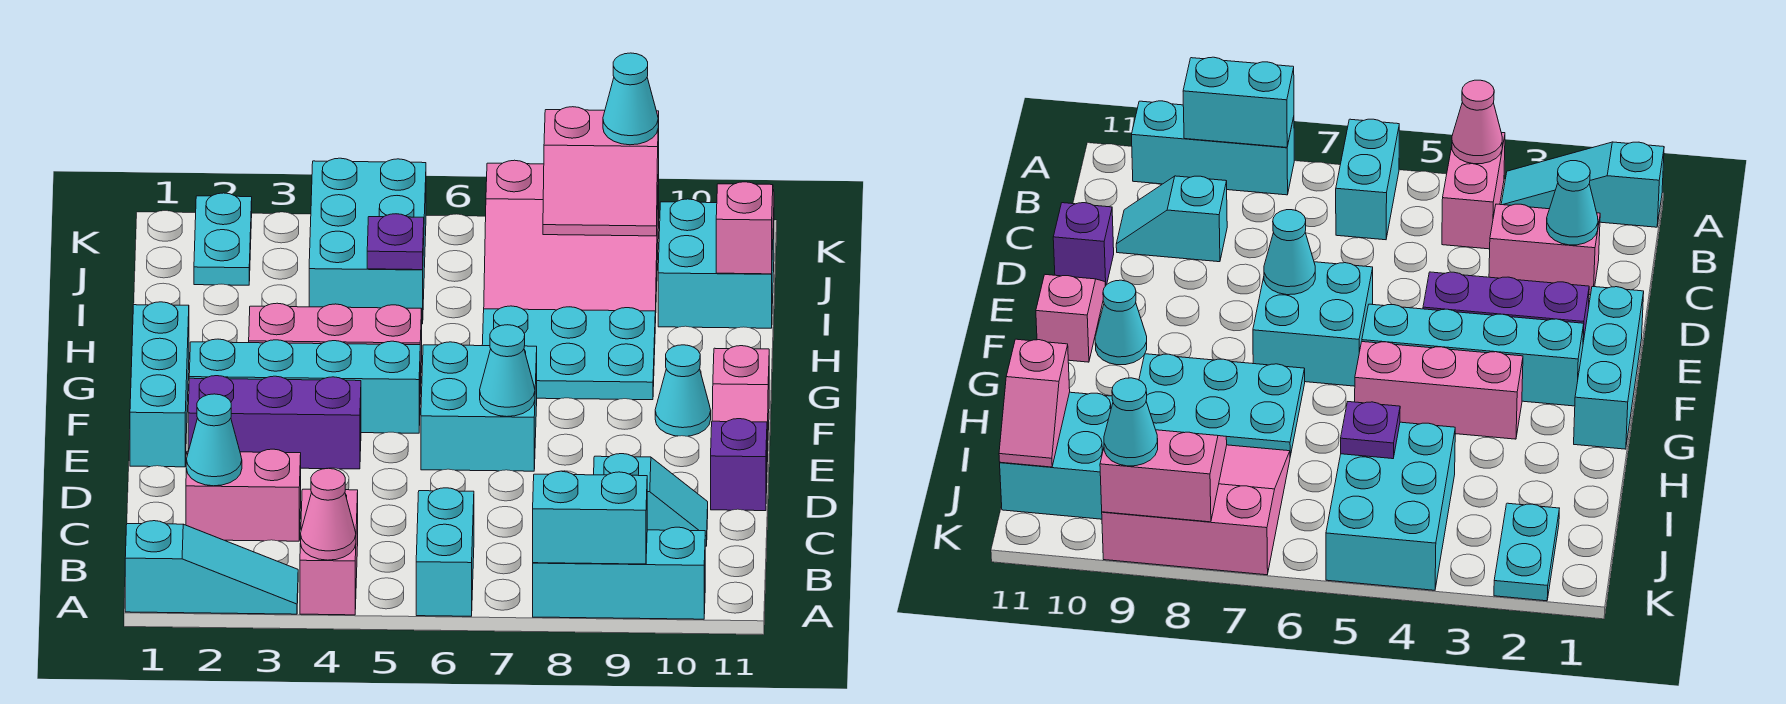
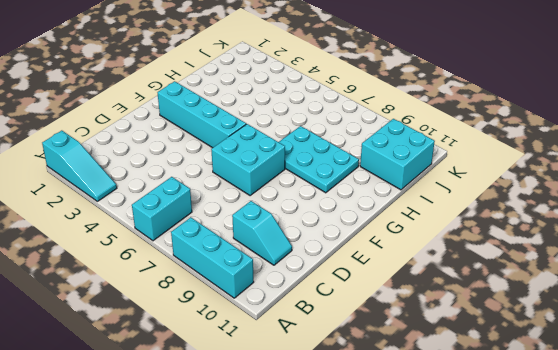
none -> pink 1x2 brick [300,489,358,615]
none -> pink 1x2 brick [186,449,301,541]
none -> purple 1x1 brick [711,419,767,511]

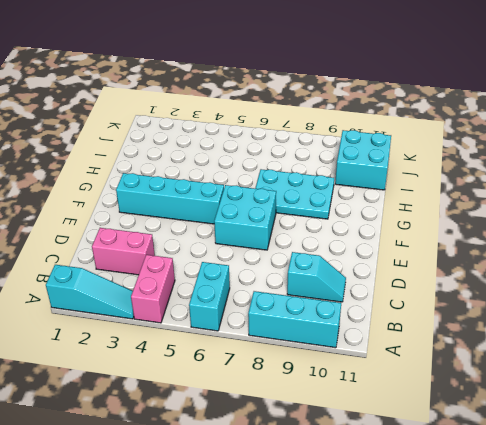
none -> purple 1x1 brick [711,419,767,511]
none -> cyan 1x3 brick [130,302,189,467]
none -> purple 1x3 brick [188,376,361,469]

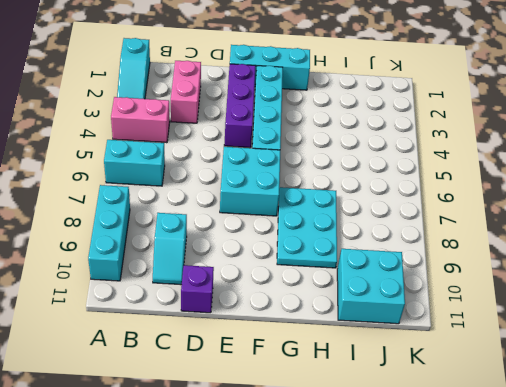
none -> pink 1x2 slope [712,346,769,462]
none -> cyan 1x1 cone [655,345,711,436]
none -> pink 1x3 brick [249,303,422,394]

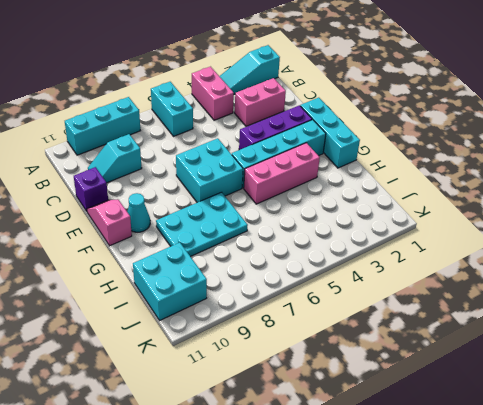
none -> cyan 2x3 brick [309,158,426,324]
none -> pink 3x3 slope [484,160,659,323]
none -> cyan 1x2 plate [194,193,252,285]

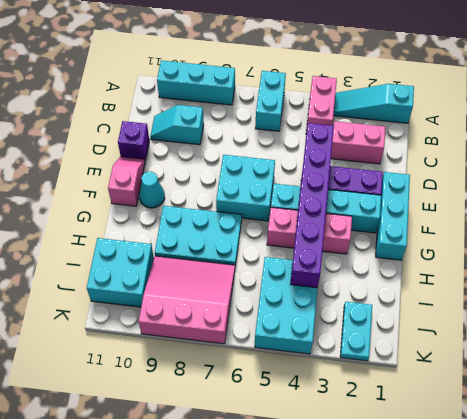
purple 1x6 brick [290,123,334,288] -> none
none -> pink 1x1 cone [301,468,356,560]
none -> cyan 1x2 brick [533,471,647,564]
none -> cyan 1x1 cone [186,394,242,486]

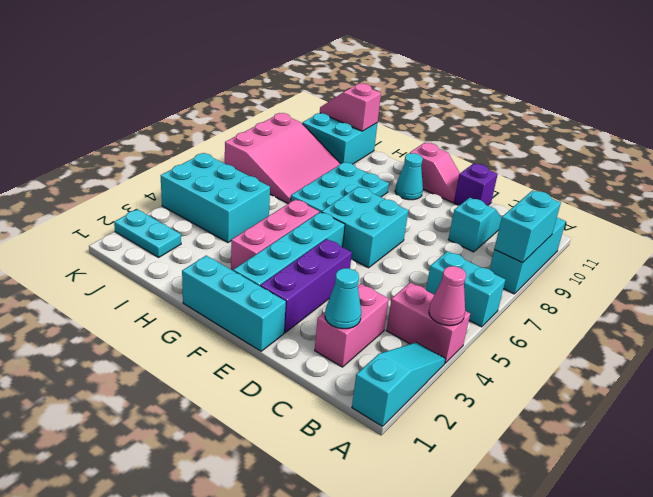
none -> cyan 1x1 cone [480,325,535,417]
none -> purple 1x1 plate [367,214,424,270]
none -> pink 2x2 slope [543,107,659,236]

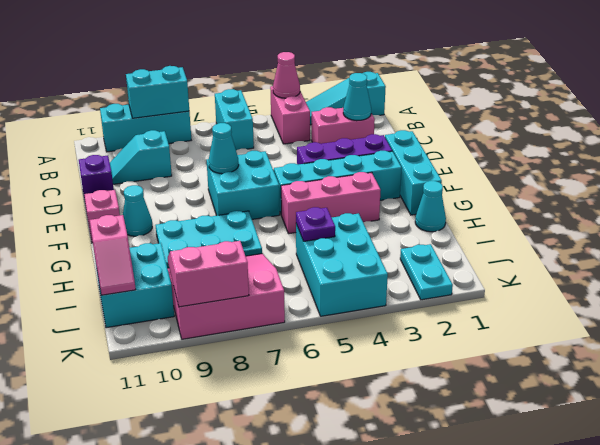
cyan 1x1 cone [415,181,446,232] -> cyan 1x1 cone moved to [603,53,658,145]

